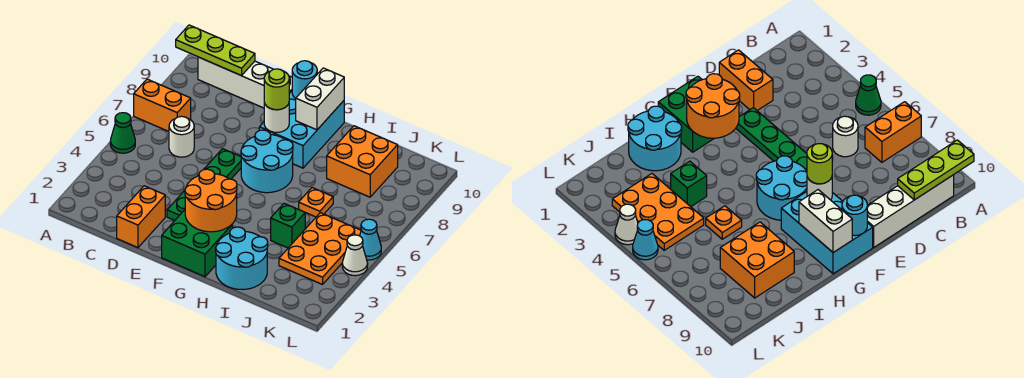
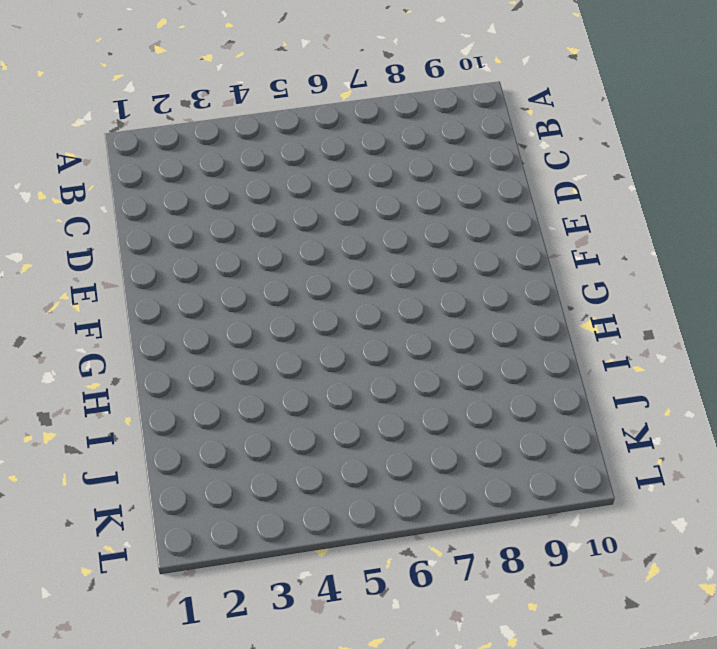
none -> green 1x1 cone [110,113,135,153]
none -> orange 1x2 brick [134,79,191,131]
none -> white 1x4 brick [198,57,292,108]

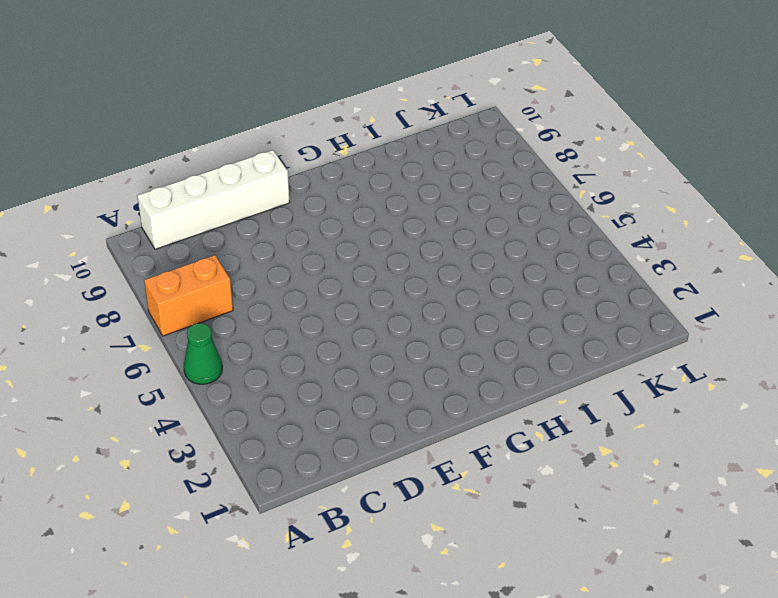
none -> white 1x1 round brick [169,116,194,157]
none -> orange 1x2 brick [117,186,165,248]
none -> green 1x4 plate [167,149,241,220]

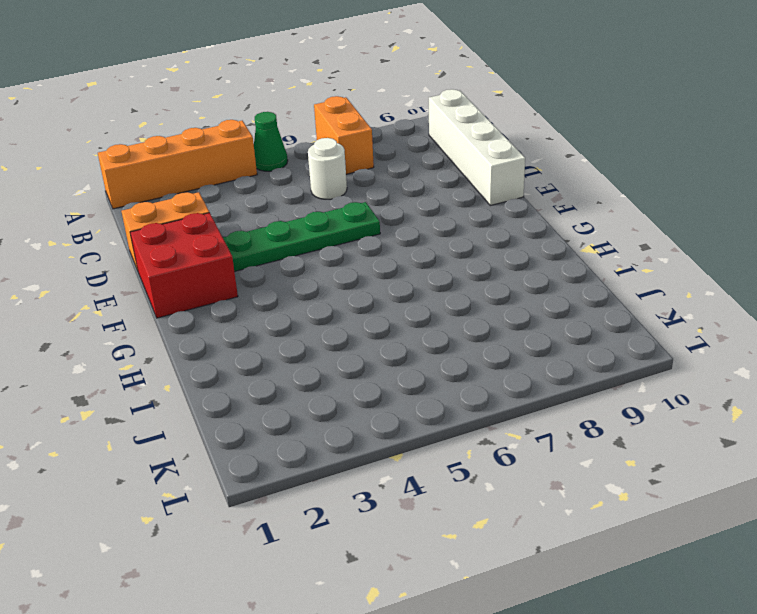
orange 1x4 brick [98,120,257,209] -> none
red 2x2 brick [130,213,238,318] -> green 2x2 brick [162,210,232,277]
none -> cyan 2x2 round brick [241,130,293,193]
none -> cyan 2x3 brick [259,91,344,168]
none -> cyan 2x2 round brick [216,227,268,290]

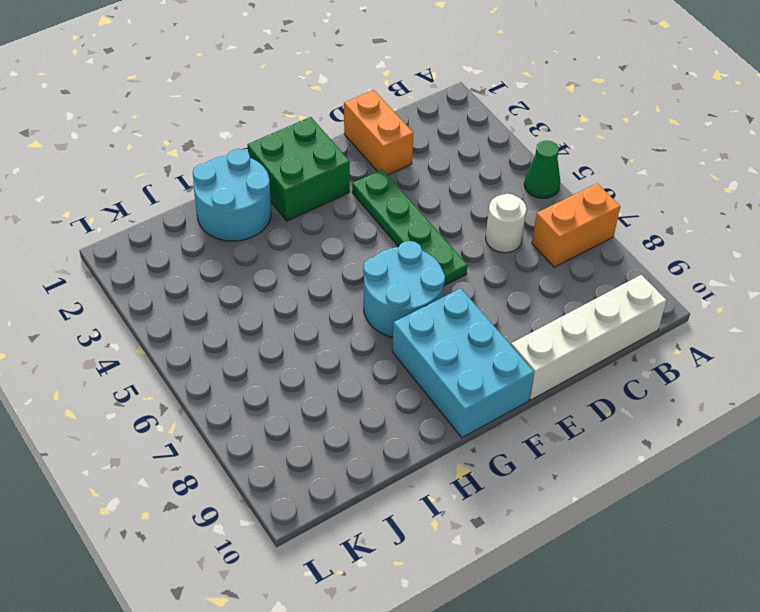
none -> green 1x1 brick [271,203,305,248]
none -> orange 1x1 plate [299,188,333,217]
none -> orange 2x2 brick [327,126,398,197]

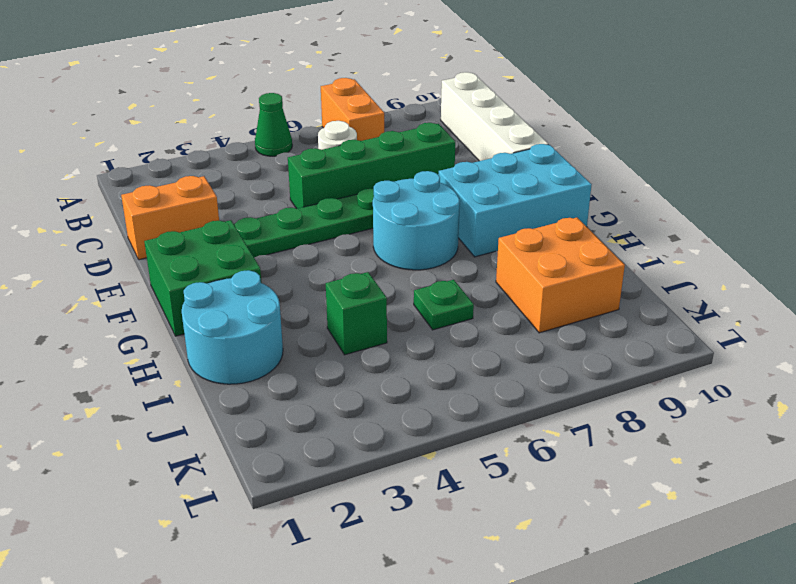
green 1x4 brick [288,123,455,209] -> none
green 1x1 plate [414,280,474,330] -> orange 1x1 plate [299,188,333,217]
none -> orange 2x3 plate [279,213,361,285]
none -> white 1x1 cone [342,235,368,276]
none -> cyan 1x1 cone [360,219,381,260]

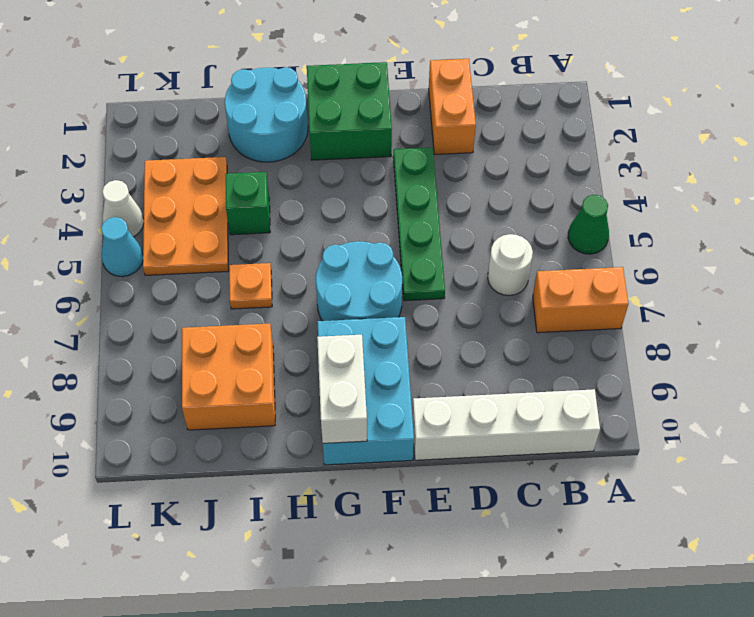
none -> lime 1x3 plate [176,25,255,75]
none -> orange 2x2 round brick [185,169,237,232]
none -> white 1x1 round brick [264,103,289,132]

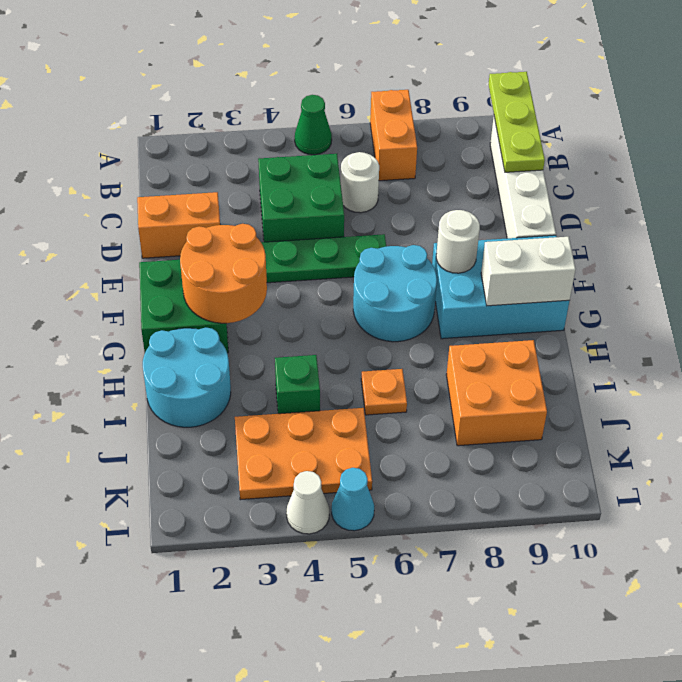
green 2x2 brick [258,154,344,242] -> none
none -> cyan 1x1 round brick [292,61,317,99]
none -> lime 1x1 round brick [264,69,289,110]

